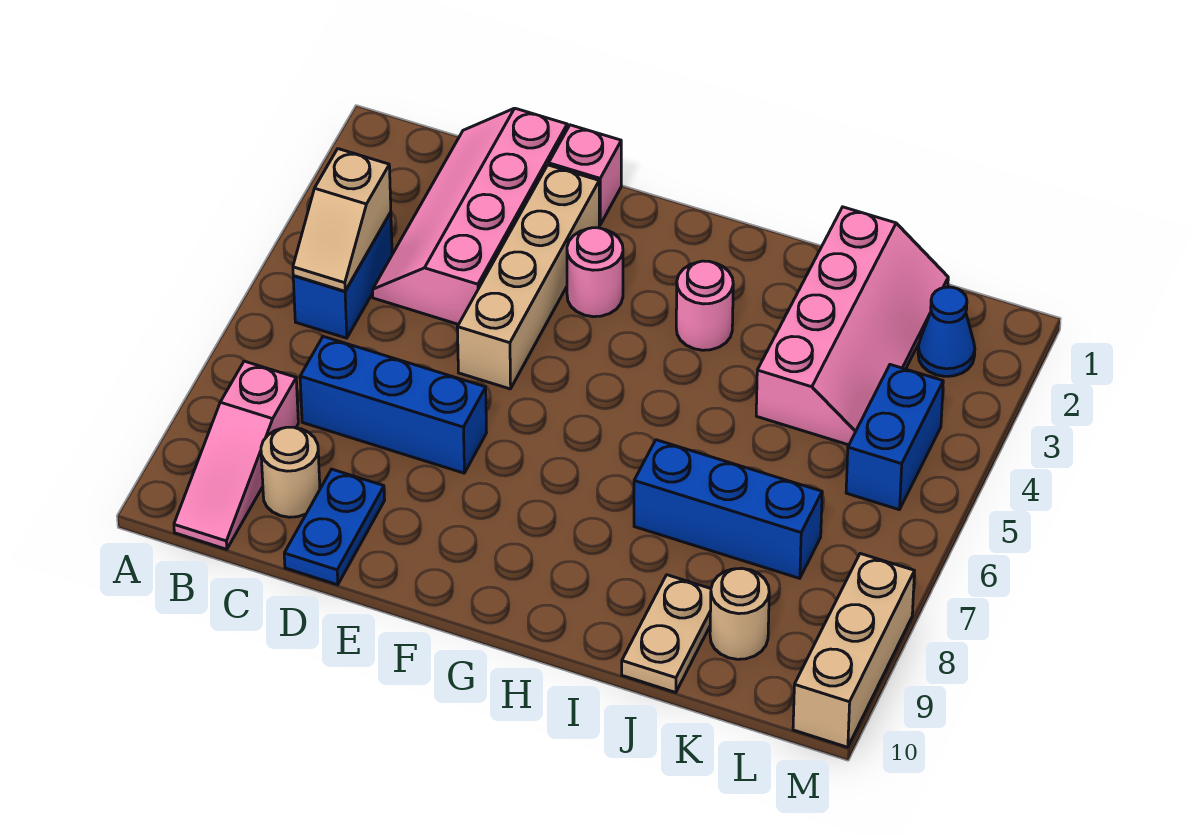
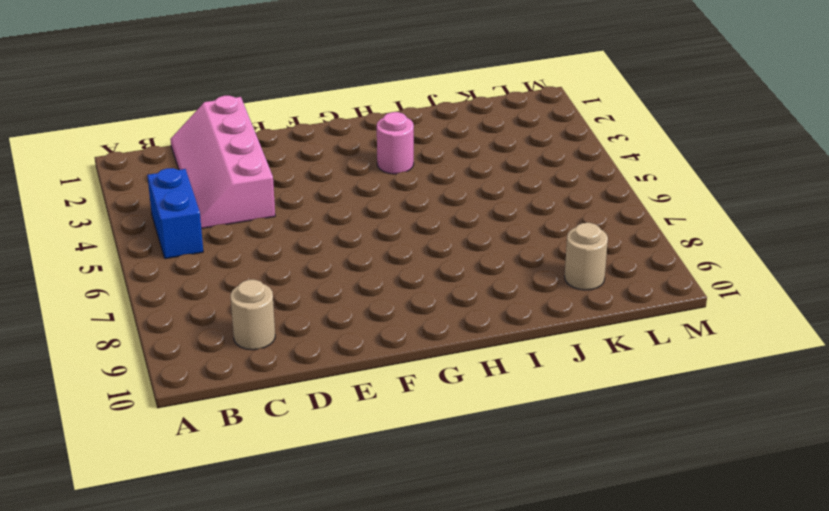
none -> pink 1x3 slope [174,361,298,549]
none -> blue 1x3 brick [300,337,487,473]
none -> blue 1x2 plate [284,469,385,585]

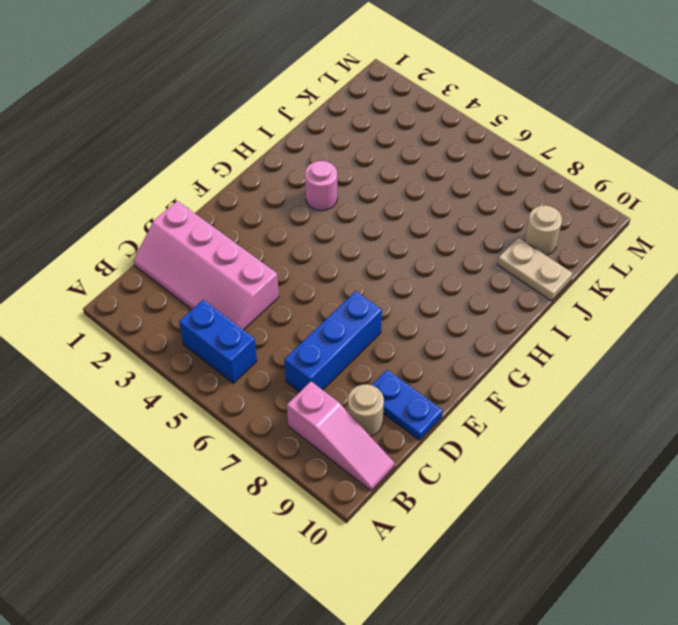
none -> pink 1x1 brick [549,125,621,225]
none -> tan 1x4 brick [457,165,599,389]
none -> pink 1x1 round brick [567,228,623,317]

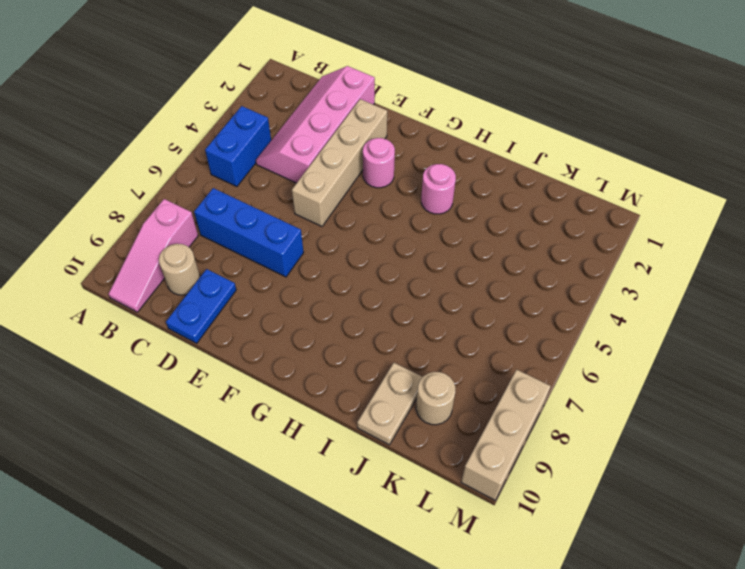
none -> pink 1x1 brick [549,125,621,225]
none -> blue 1x3 brick [634,440,822,578]
none -> pink 2x4 slope [756,207,948,445]

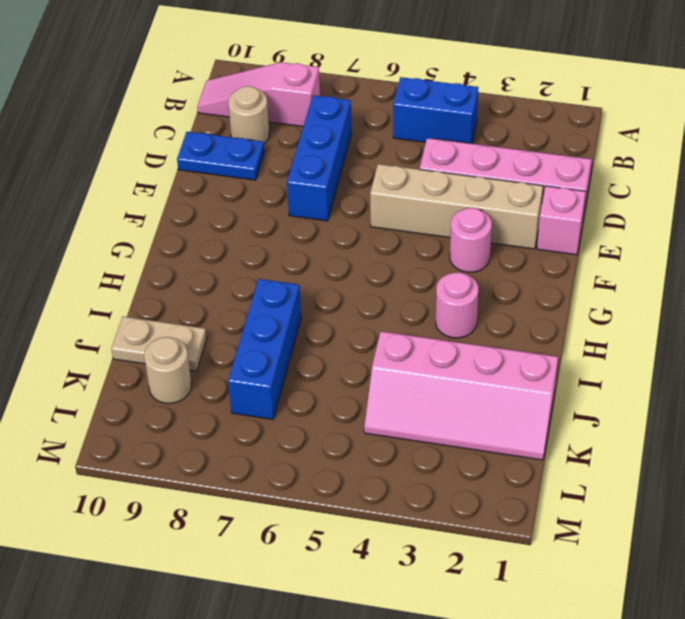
none -> blue 1x1 cone [918,287,975,376]
none -> blue 1x2 brick [846,365,943,510]
none -> tan 1x3 brick [793,554,914,747]

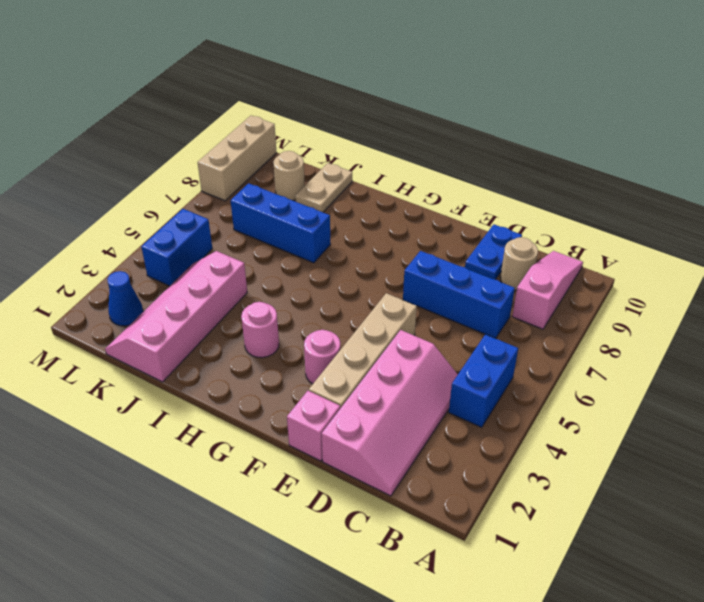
none -> tan 1x2 slope [293,149,391,291]

